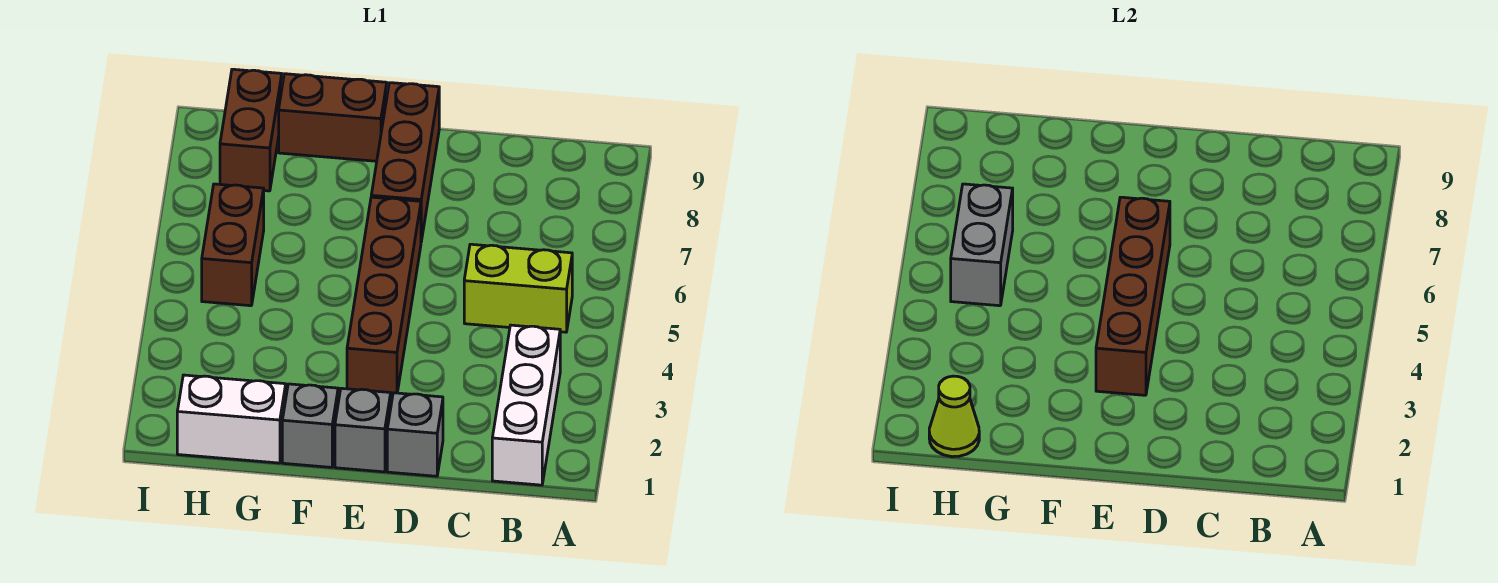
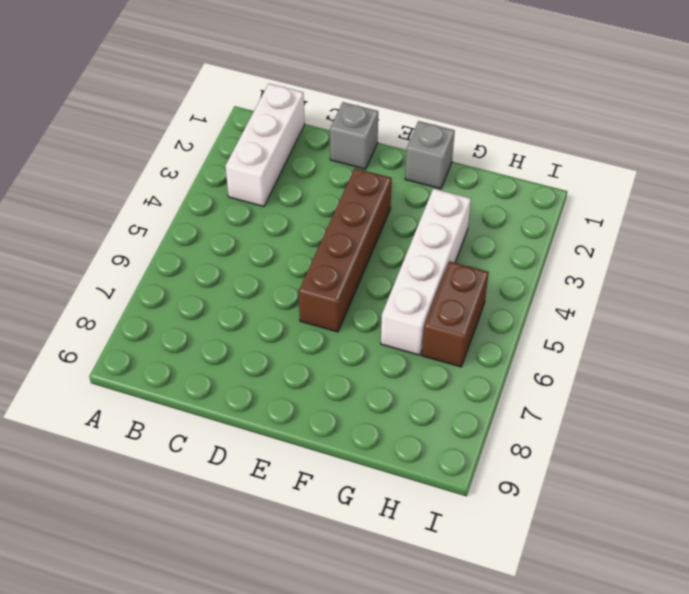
white 1x4 brick [381,189,471,355] -> none
none -> lime 1x2 brick [464,244,572,332]
none -> grey 1x1 brick [335,388,391,472]
none -> brown 1x3 brick [371,83,439,241]

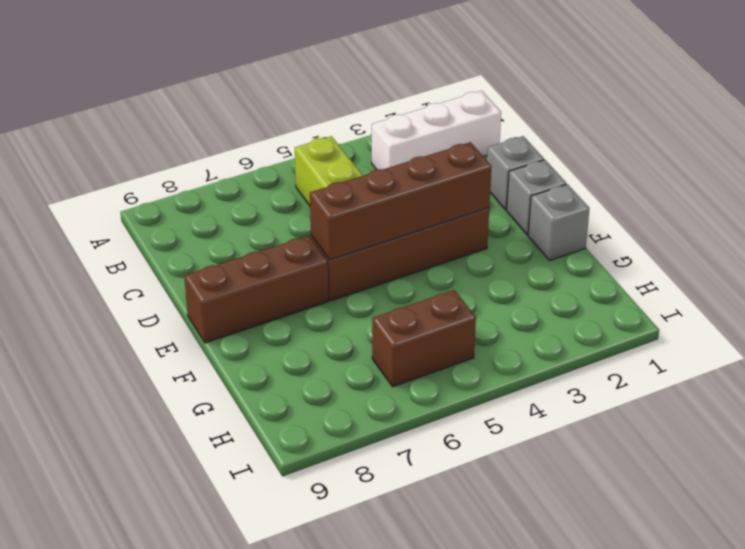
none -> brown 1x2 brick [279,74,387,161]
none -> white 1x2 brick [177,375,286,463]
none -> brown 1x2 brick [220,69,282,191]

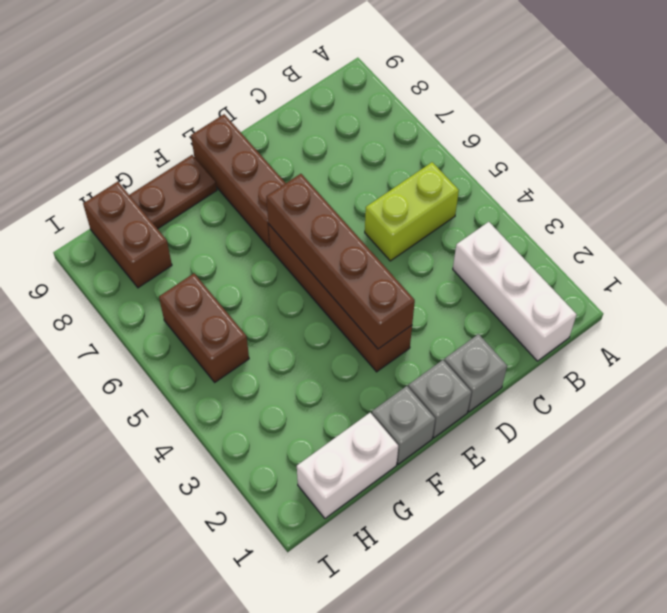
brown 1x2 plate [130,155,217,229] -> brown 1x2 brick [279,74,387,161]
none -> lime 1x1 cone [929,376,979,457]
none -> grey 1x2 brick [951,184,1013,306]

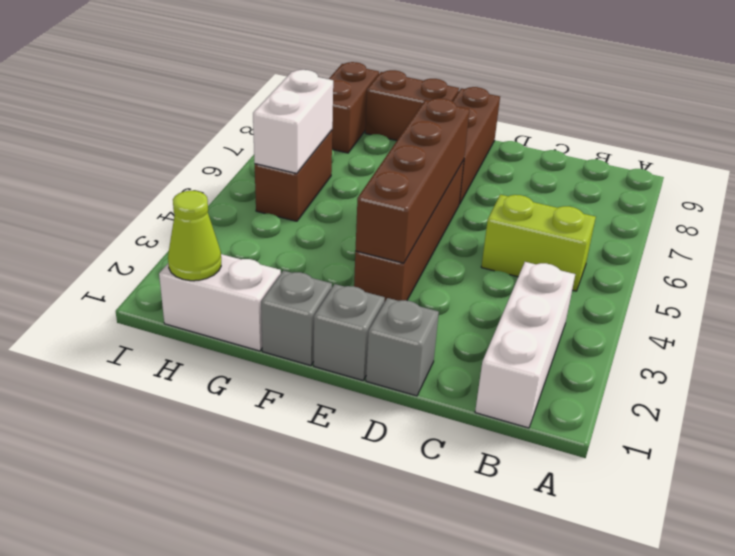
white 1x2 brick [253,70,333,173] -> grey 1x2 brick [951,184,1013,306]

